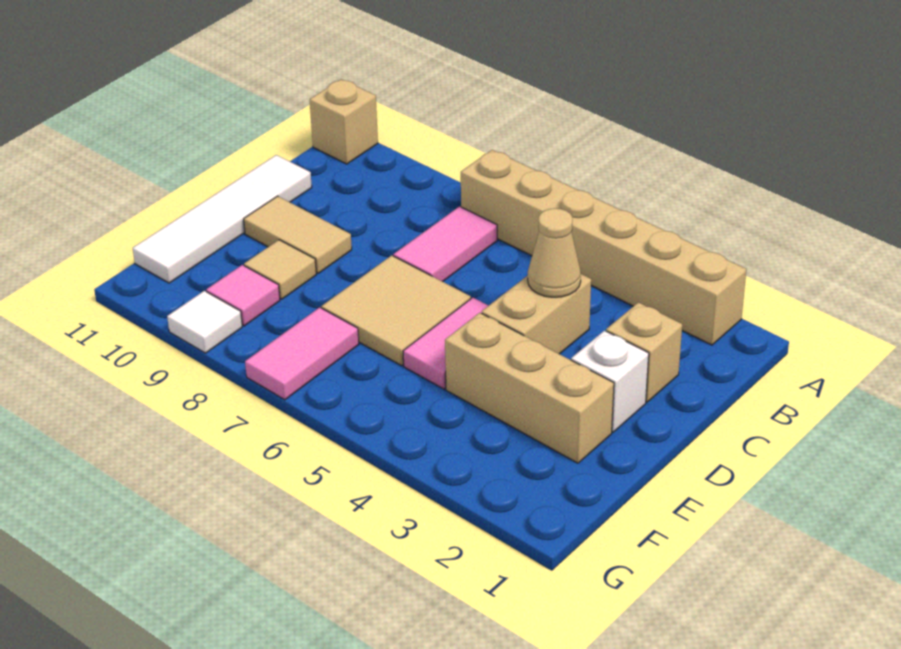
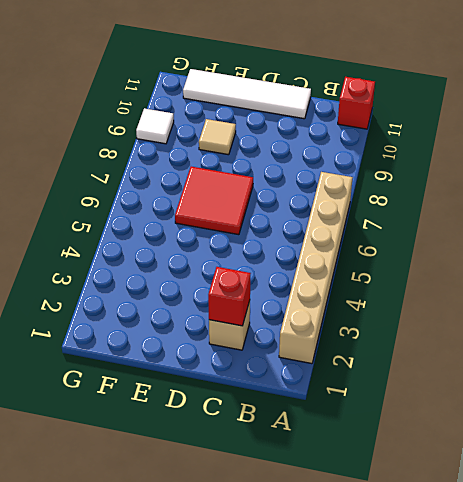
red 1x1 brick [338,77,375,129] -> tan 1x1 brick [309,79,378,164]
red 1x1 brick [208,267,251,326] -> none
red 2x2 tile [175,167,253,235] -> tan 2x2 tile [321,255,471,366]
none -> pink 1x2 tile [393,206,497,282]
none -> tan 1x2 brick [482,274,591,354]
none -> white 1x1 brick [571,331,649,432]

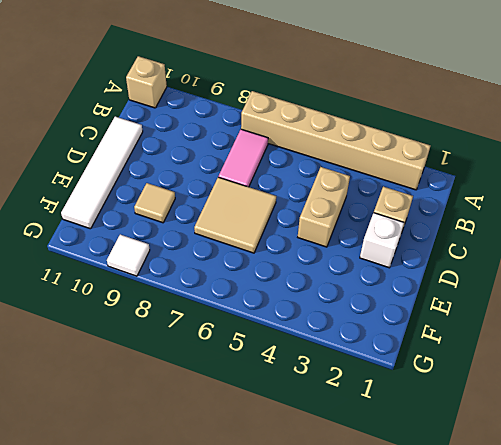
none -> pink 1x2 tile [403,298,488,389]
none -> tan 1x2 tile [244,196,352,274]
none -> tan 1x3 brick [445,313,614,463]

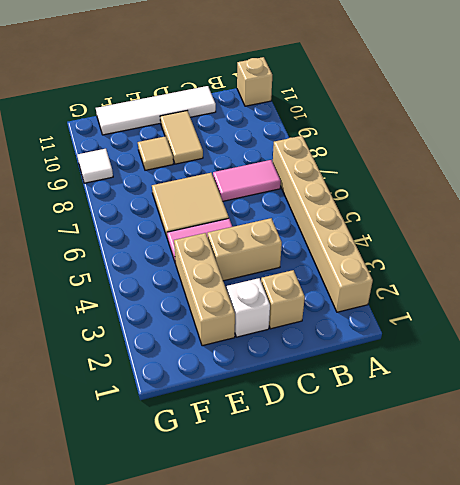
none -> pink 1x2 tile [245,307,359,400]
none -> pink 1x1 tile [206,265,280,326]
none -> tan 1x1 cone [528,208,581,297]

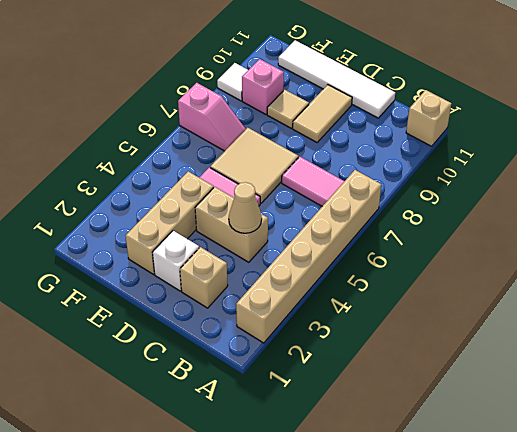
pink 1x2 slope [178,83,246,151] -> pink 1x2 tile [245,307,359,400]
pink 1x1 brick [242,59,284,114] -> pink 1x1 tile [206,265,280,326]

